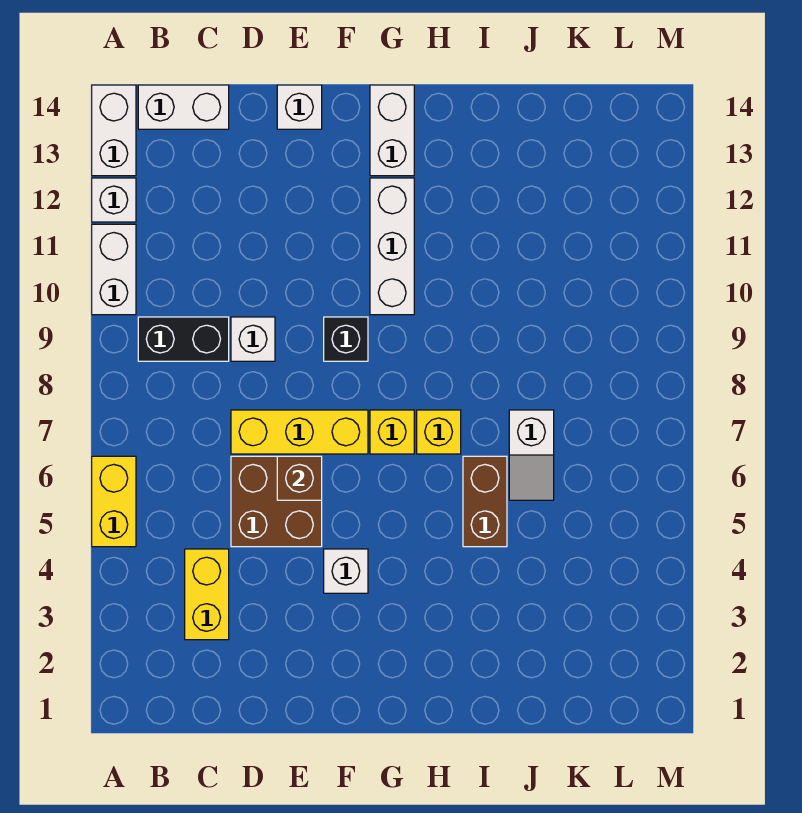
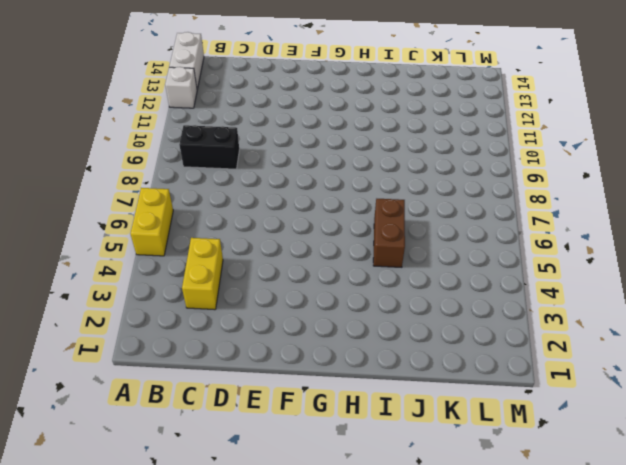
none -> white 1x2 brick [92,224,136,315]
none -> white 1x2 brick [138,85,229,129]
none -> brown 2x2 brick [231,456,322,547]

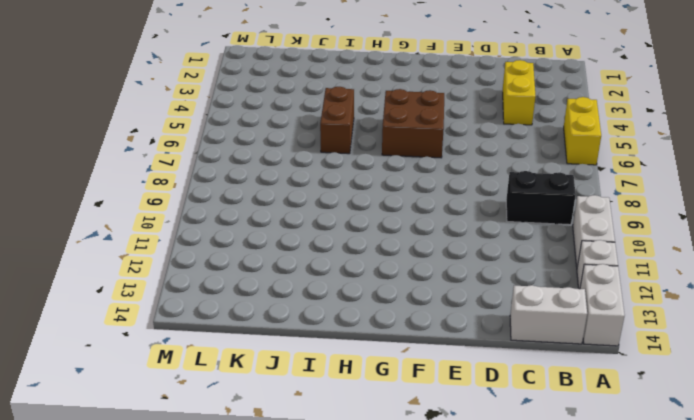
brown 2x2 brick [382,89,444,158] -> brown 2x2 brick moved to [231,456,322,547]
none -> yellow 1x3 brick [231,410,368,454]
none -> white 1x1 brick [231,317,275,361]
none -> white 1x1 brick [277,85,322,129]

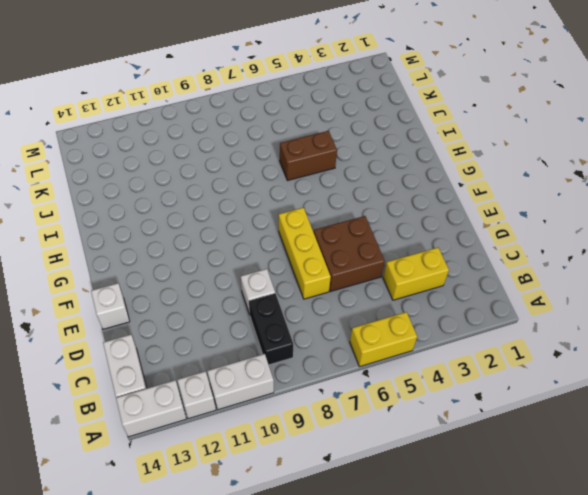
none -> white 1x1 brick [324,549,368,593]
none -> black 1x1 brick [324,317,368,361]
none -> yellow 1x1 brick [370,410,414,454]

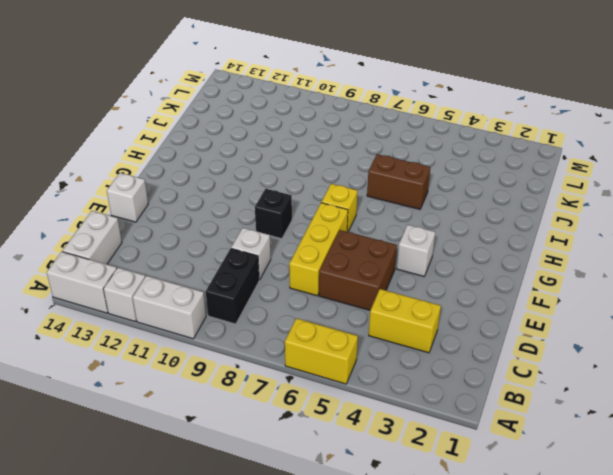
none -> white 1x3 brick [370,178,414,315]
none -> white 1x2 brick [370,85,414,176]
none -> yellow 1x1 brick [417,410,461,454]

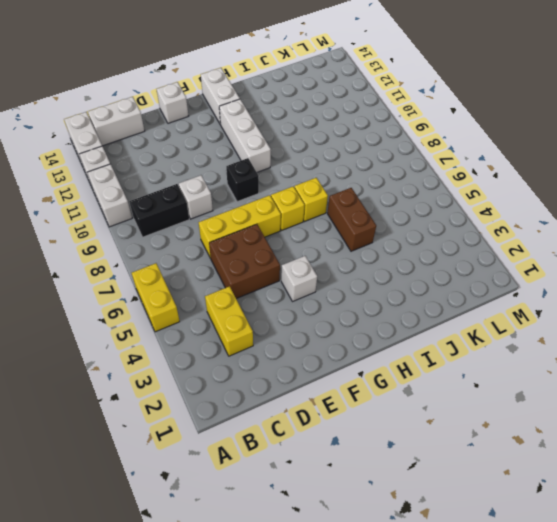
none -> white 1x2 slope [509,410,554,500]
none -> brown 1x1 brick [277,456,322,500]

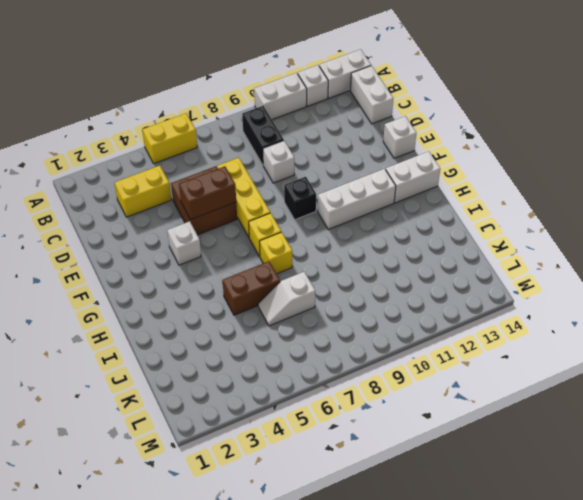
brown 1x2 brick [179,166,236,219] -> brown 1x1 brick [277,456,322,500]

